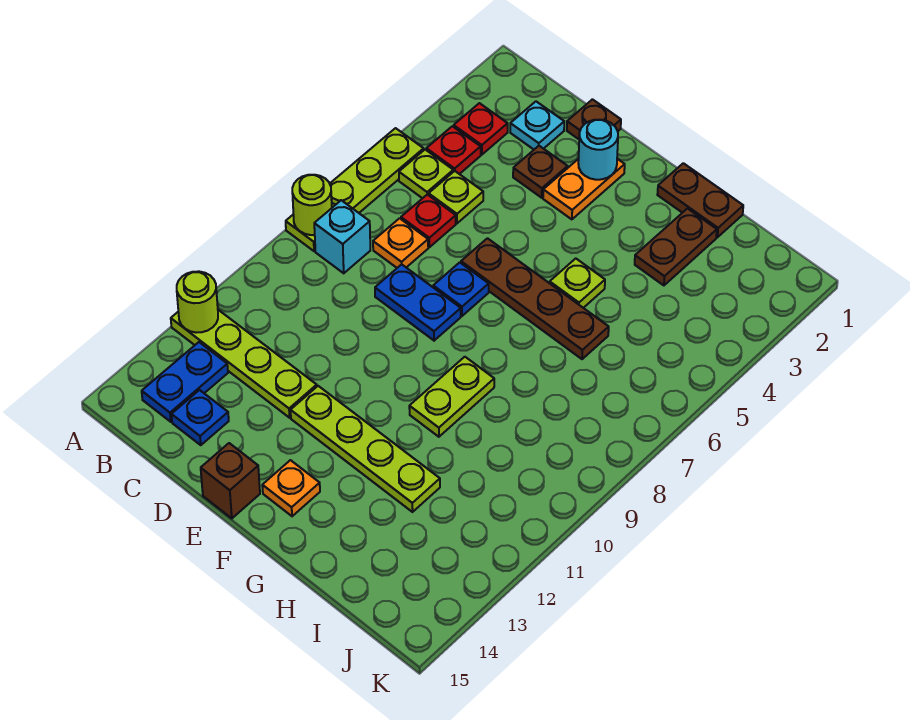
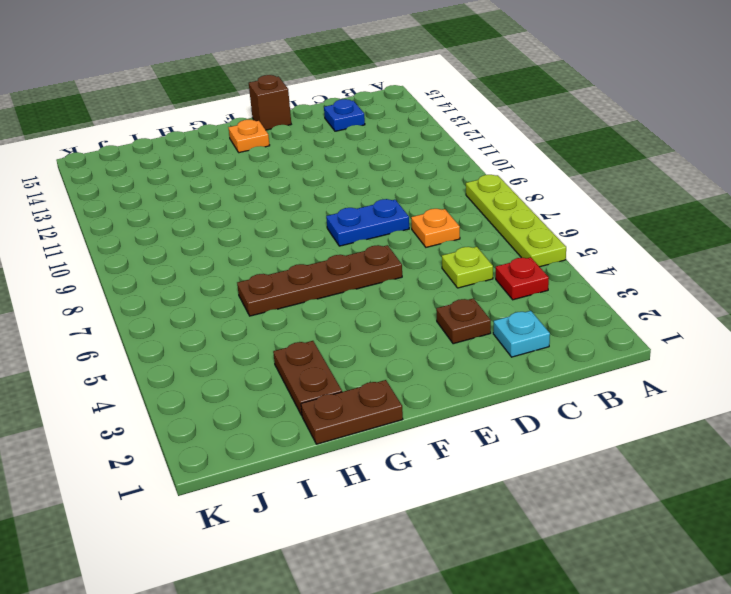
none -> lime 1x4 plate [171,310,317,418]
none -> red 1x1 plate [454,103,508,155]
none -> lime 1x1 plate [399,150,453,198]

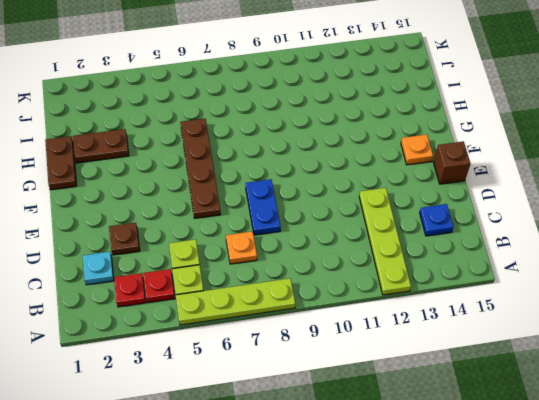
none -> cyan 1x1 brick [314,200,370,273]
none -> blue 1x2 plate [142,342,228,422]
none -> red 1x1 plate [401,195,456,247]

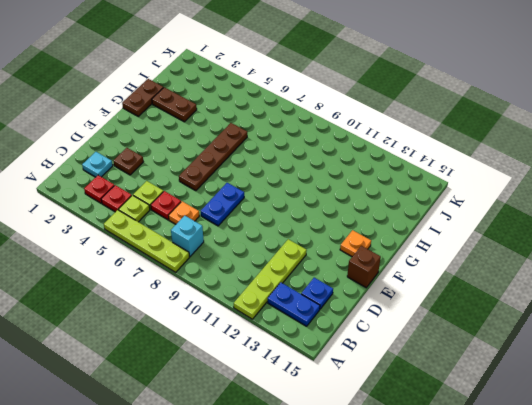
none -> brown 1x1 plate [567,99,621,139]
none -> orange 1x2 plate [543,159,625,219]
none -> blue 1x1 plate [433,262,489,316]

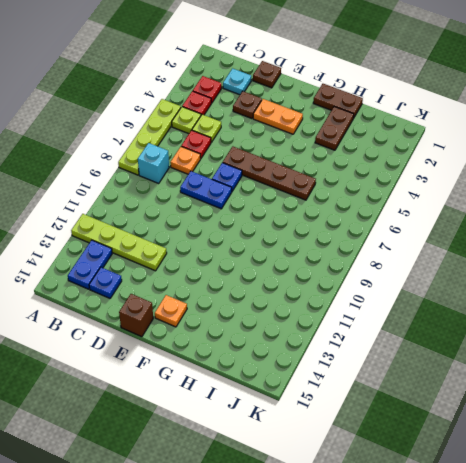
orange 1x2 plate [253,99,303,134] -> orange 1x2 plate turned to [543,159,625,219]
none -> lime 1x4 plate [291,386,440,512]
none -> lime 1x1 plate [550,259,605,308]
none -> lime 1x2 plate [409,357,494,437]

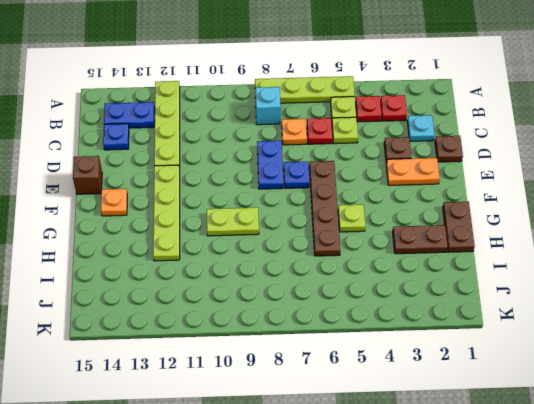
none -> lime 1x1 round brick [292,175,332,235]
none -> lime 1x1 round brick [177,271,218,333]
none -> cyan 1x1 round brick [578,120,618,180]

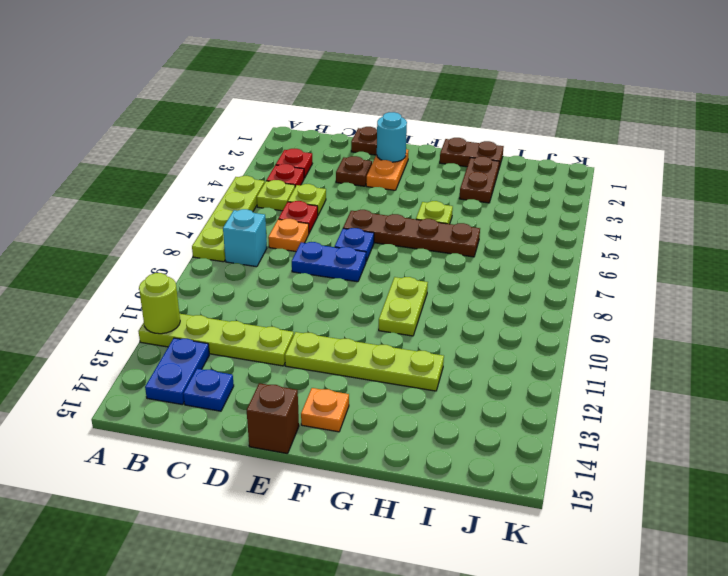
none -> cyan 1x1 plate [510,102,564,149]
none -> lime 1x1 round brick [292,175,332,235]

